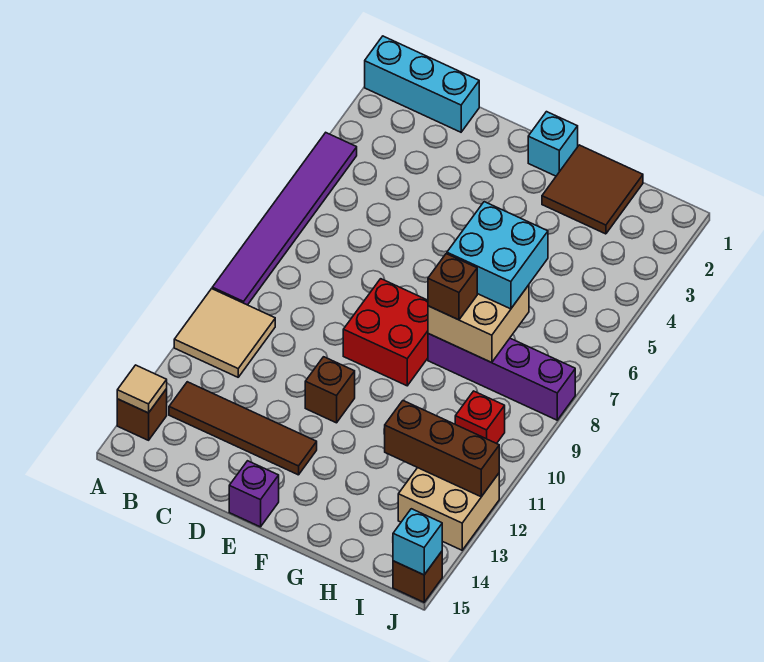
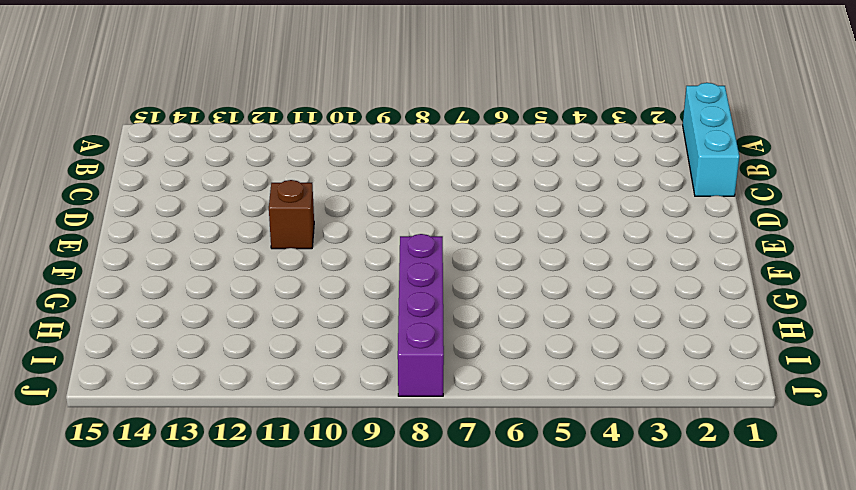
none -> purple 1x6 tile [212,133,357,305]
none -> tan 2x2 tile [174,289,275,377]
none -> brown 1x1 brick [117,389,167,440]

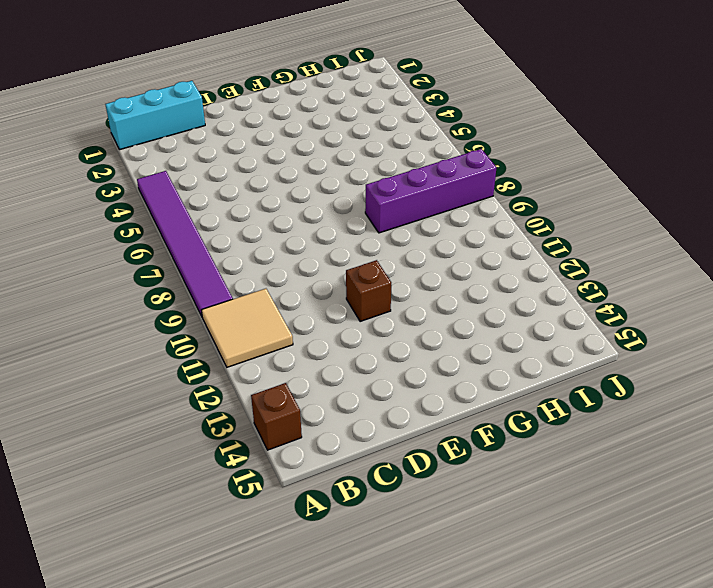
none -> brown 1x4 tile [169,382,317,475]
none -> red 2x2 brick [343,279,428,386]
none -> purple 1x1 brick [229,461,279,527]

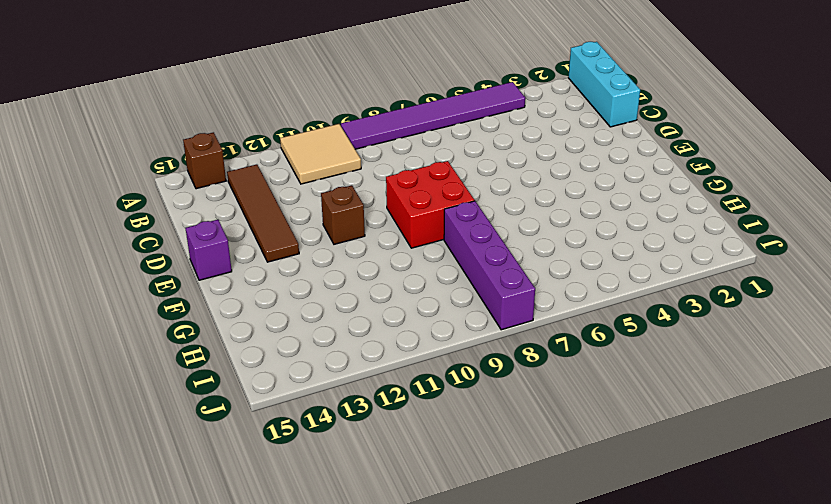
none -> cyan 1x1 brick [528,112,578,176]
none -> brown 2x2 tile [542,145,643,234]
none -> red 1x1 brick [455,391,505,444]

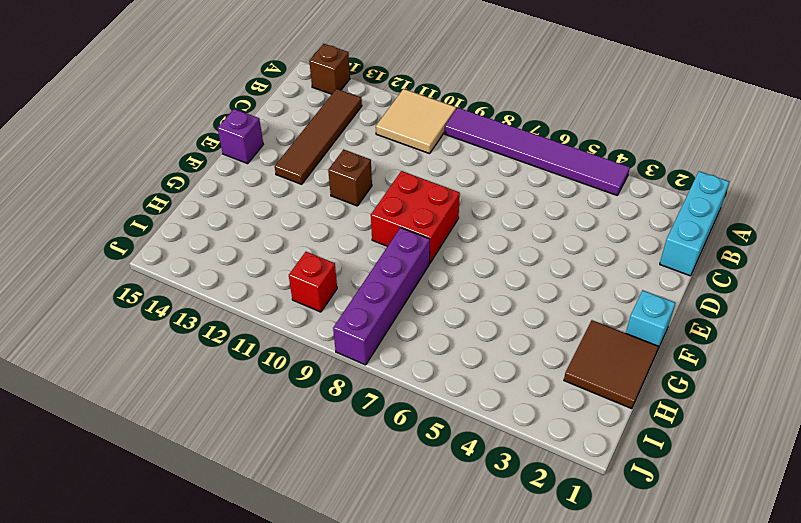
none -> tan 2x2 brick [398,468,499,550]
none -> brown 1x1 brick [393,552,442,602]
none -> tan 1x1 tile [117,365,167,413]

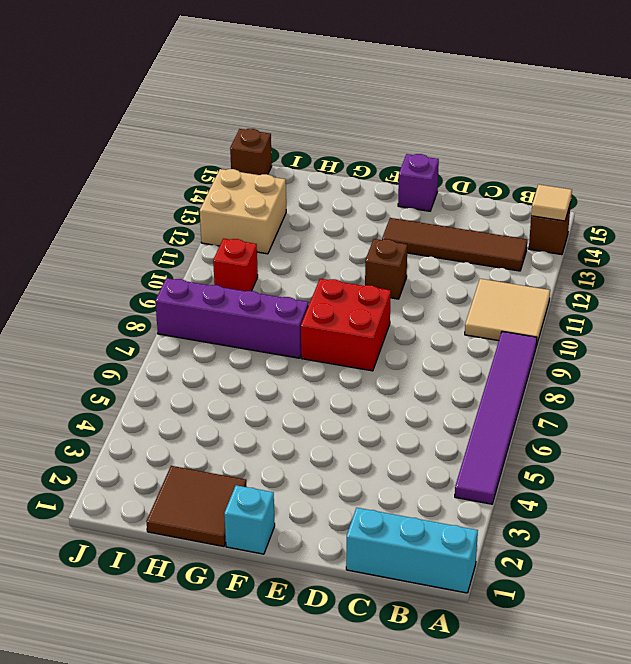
none -> tan 2x2 brick [428,285,529,363]
none -> brown 1x3 brick [385,401,499,497]
none -> cyan 1x1 brick [393,509,442,575]

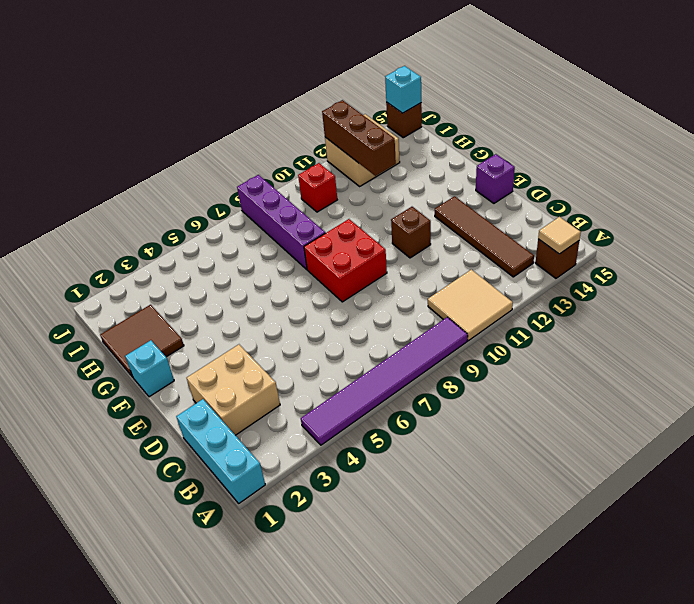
tan 2x2 brick [187,344,280,435] -> tan 2x2 brick moved to [428,285,529,363]
none -> cyan 2x2 brick [447,202,548,309]
none -> brown 1x1 brick [428,254,477,320]

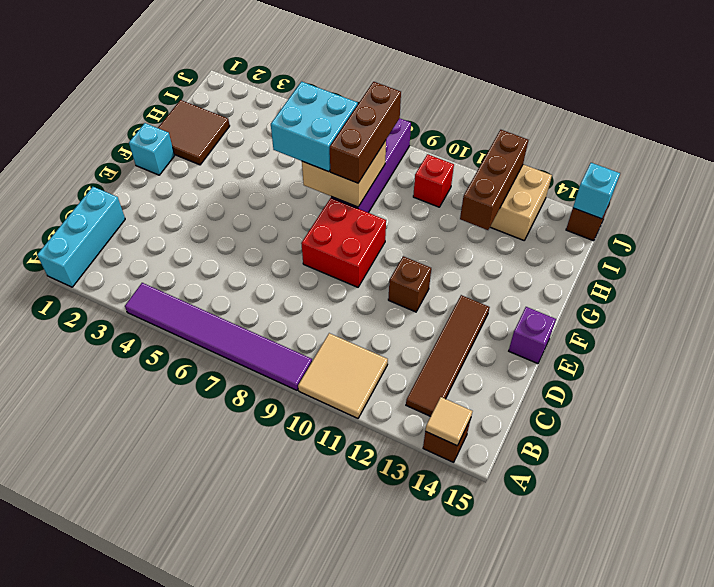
brown 1x3 brick [330,82,401,183] -> brown 1x1 brick [428,254,477,320]

